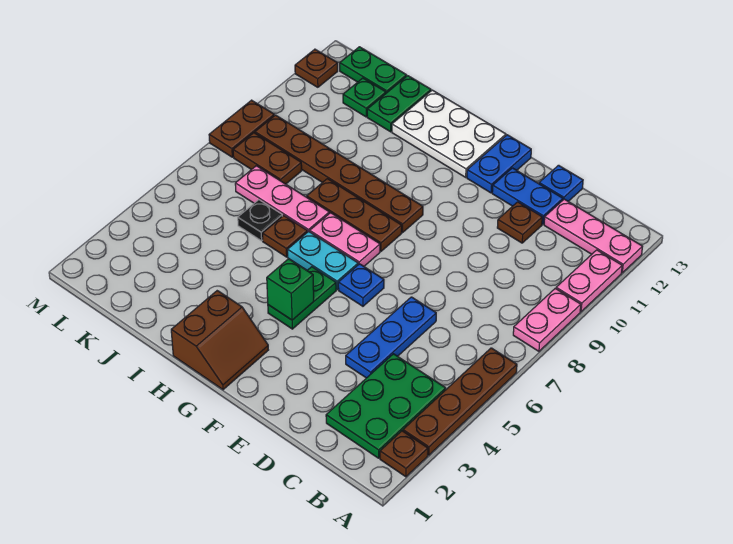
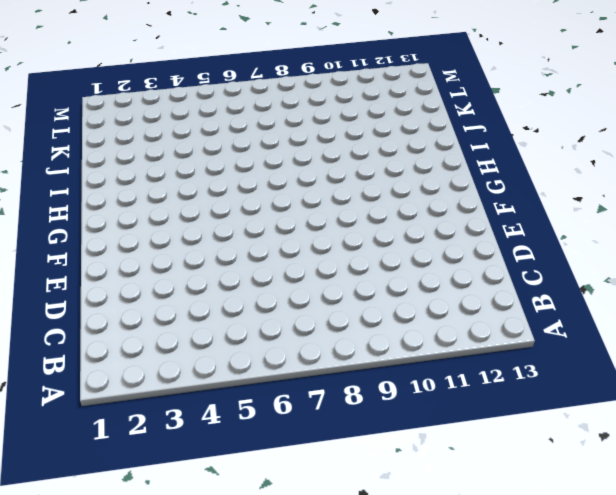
none -> brown 1x1 plate [380,431,428,477]
none -> brown 1x4 plate [403,348,517,455]
none -> pink 1x2 plate [513,288,581,351]

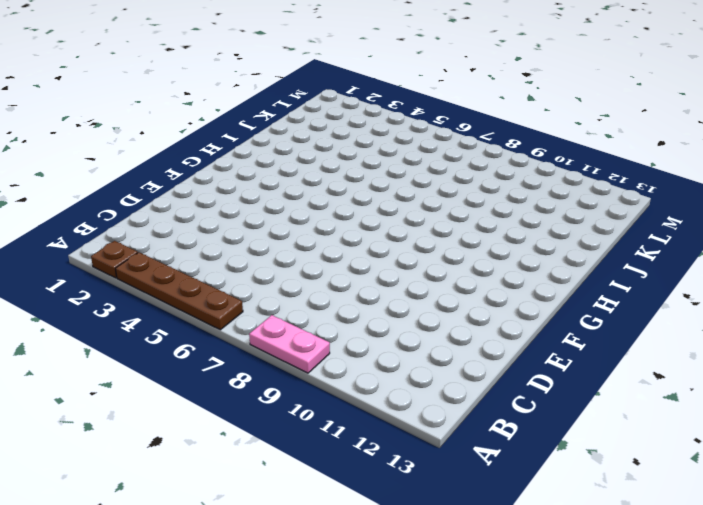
none -> pink 1x2 plate [556,250,622,312]
none -> pink 1x3 plate [544,199,643,273]
none -> green 2x3 plate [326,354,446,458]

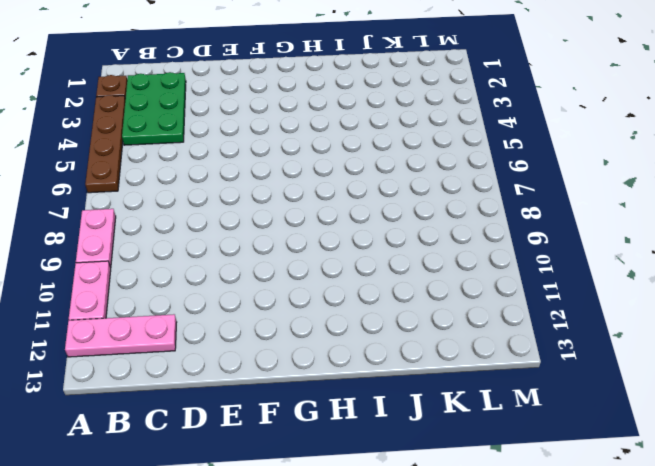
none -> blue 1x3 plate [346,297,436,378]
none -> brown 1x1 plate [497,202,542,243]
none -> blue 1x2 plate [492,168,563,224]

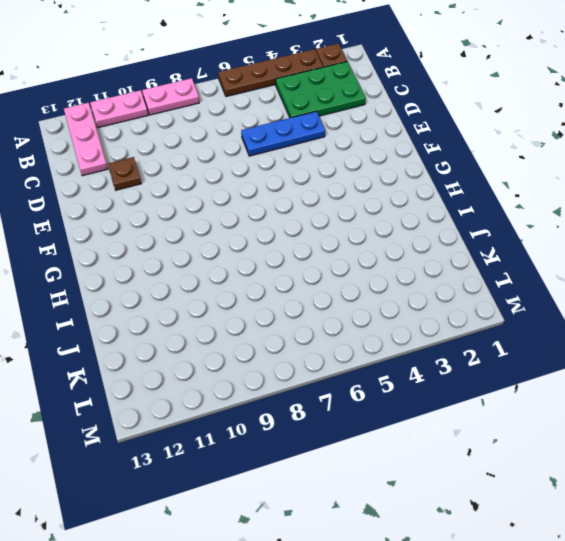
none -> blue 1x2 plate [492,168,563,224]
none -> blue 1x1 plate [539,165,583,201]
none -> blue 1x1 plate [338,264,384,306]

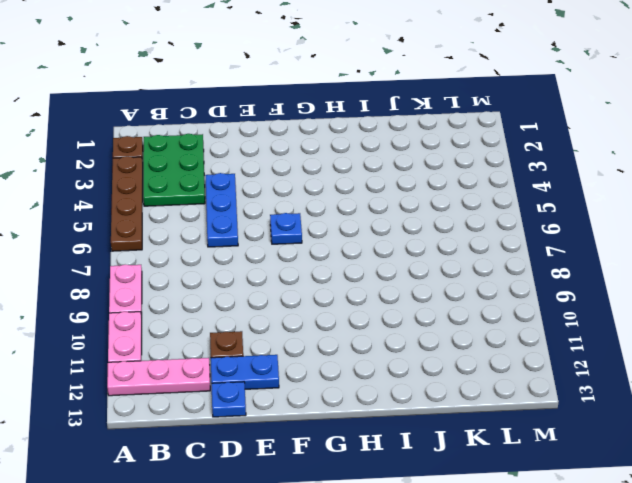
none -> blue 1x2 plate [467,135,531,193]
none -> brown 2x2 slope [171,291,268,390]
none -> green 1x2 plate [268,267,336,329]

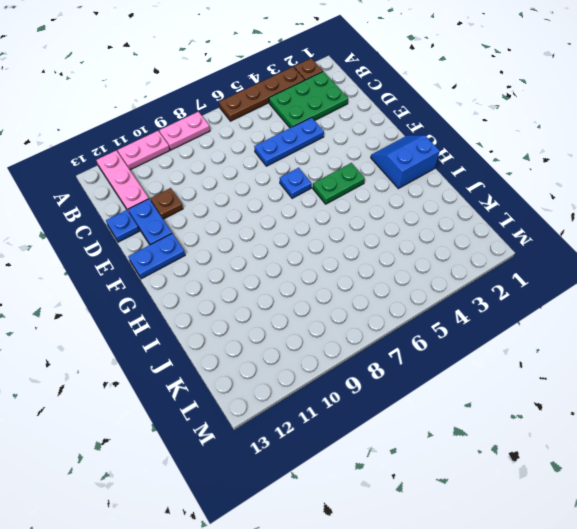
blue 2x2 slope [371,135,440,188] -> brown 2x2 slope [171,291,268,390]
none -> cyan 1x2 plate [288,231,358,290]
none -> pink 1x2 plate [310,213,380,266]
none -> brown 1x3 plate [307,179,402,251]

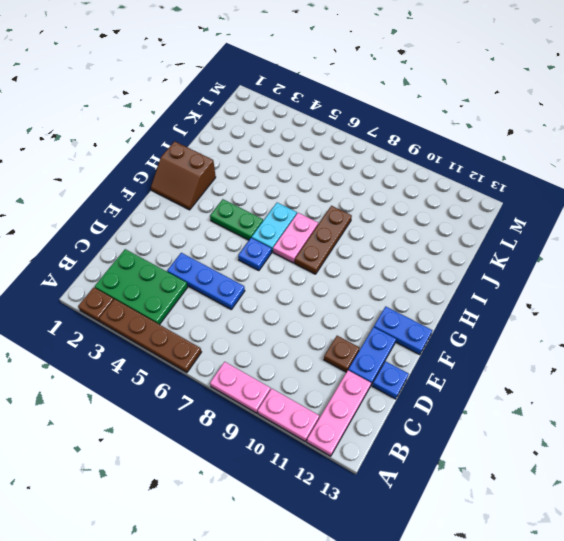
none -> brown 1x6 plate [255,115,423,233]
none -> white 2x3 plate [392,90,506,177]
none -> brown 1x1 plate [263,215,307,257]

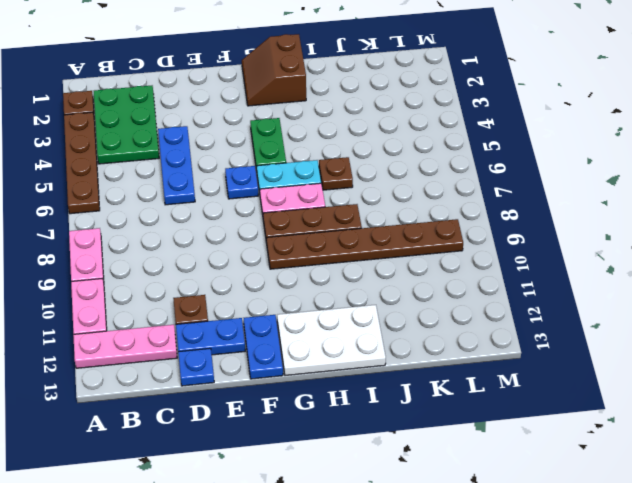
none -> pink 1x3 plate [235,166,329,232]
none -> black 1x1 plate [238,200,282,241]
none -> green 1x2 plate [367,76,431,132]

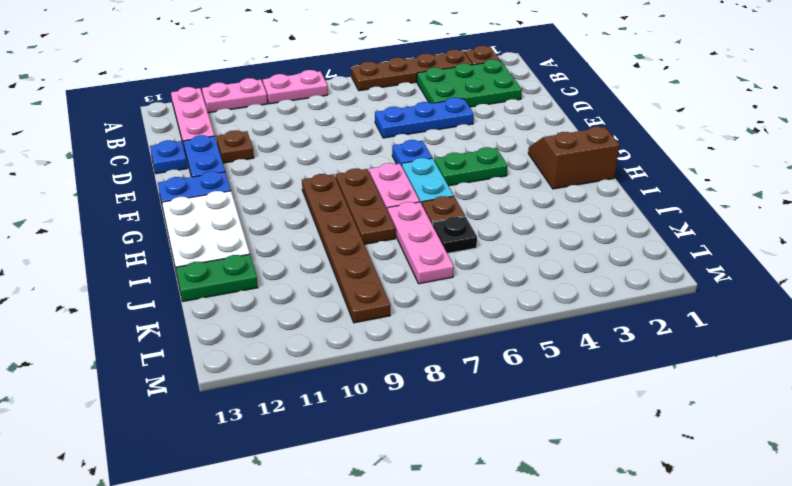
none -> brown 1x2 plate [233,133,302,184]
none -> green 1x1 plate [343,78,386,117]
none -> green 1x2 plate [340,47,407,93]

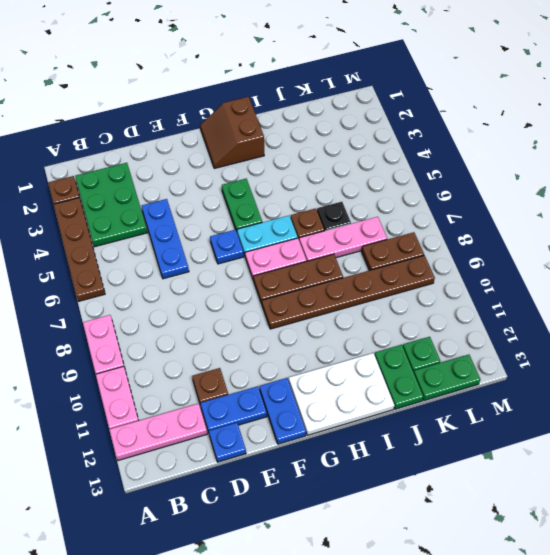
none -> brown 1x2 plate [209,100,274,157]
none -> brown 1x1 plate [295,49,338,87]
none -> green 1x1 brick [267,259,314,320]

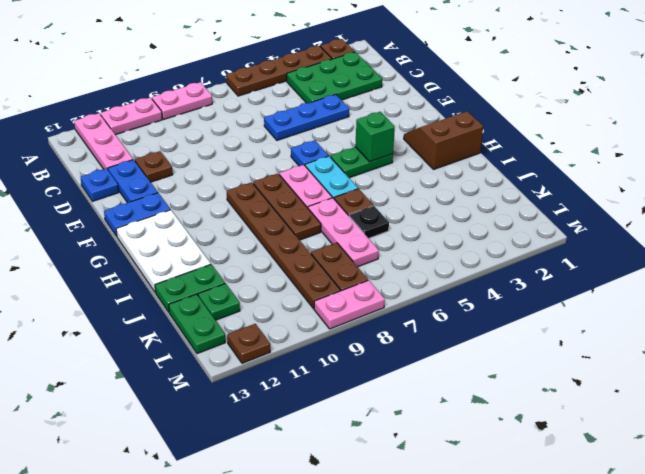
pink 1x2 plate [314,280,385,329] -> brown 1x2 plate [209,100,274,157]

